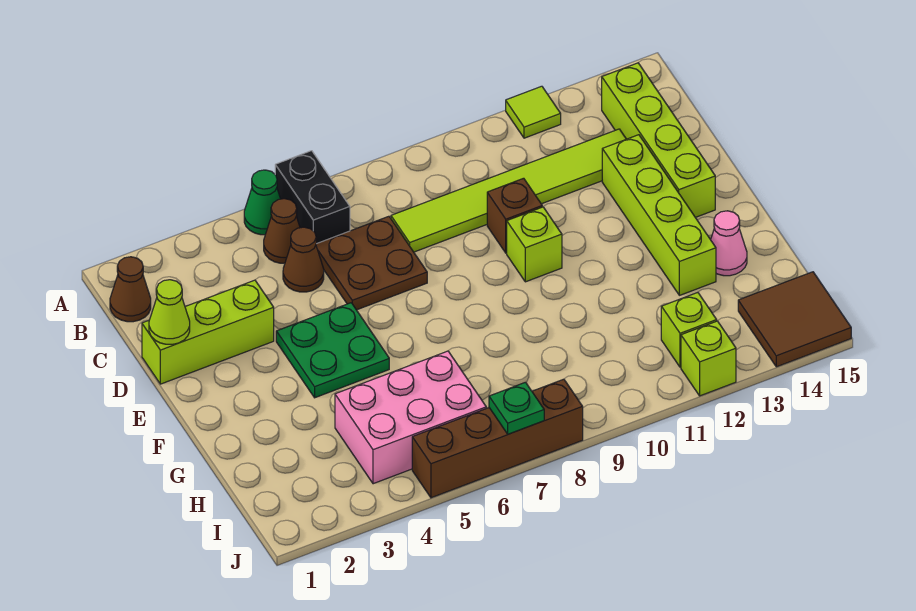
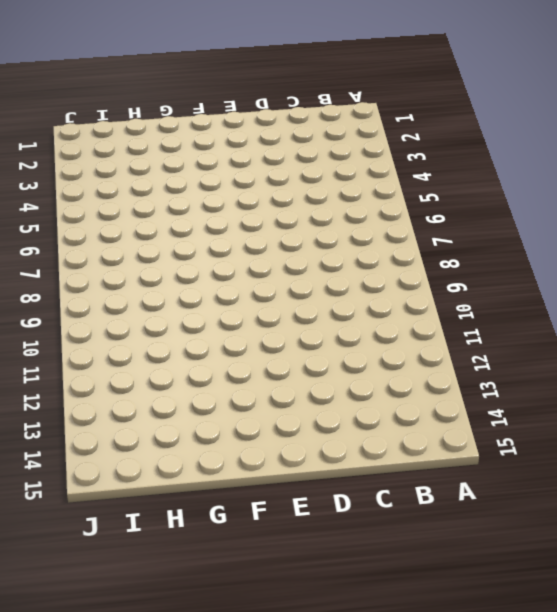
none -> green 1x1 cone [244,170,280,235]
none -> black 1x2 brick [275,151,350,244]
none -> lime 1x1 tile [506,86,561,138]

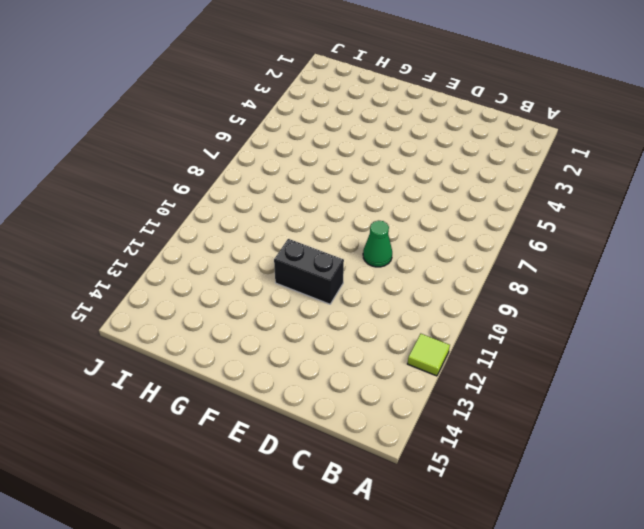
green 1x1 cone [363,221,392,267] -> green 1x1 cone moved to [244,170,280,235]
black 1x2 brick [274,239,344,304] -> black 1x2 brick moved to [275,151,350,244]
none -> brown 1x1 cone [110,257,151,322]
none -> brown 1x1 cone [264,199,300,263]
none -> lime 1x4 brick [602,63,715,218]

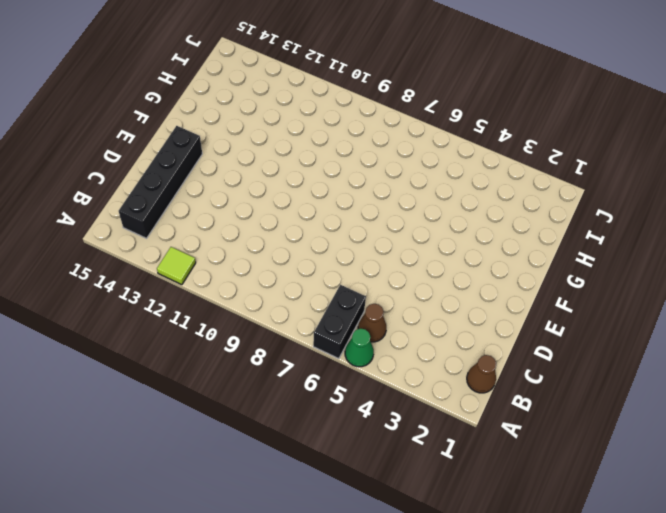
black 1x4 brick [119,126,202,238] -> lime 1x4 brick [602,63,715,218]
none -> brown 1x1 cone [283,227,324,292]
none -> brown 2x2 plate [316,216,427,310]
none -> lime 1x6 tile [391,129,626,252]

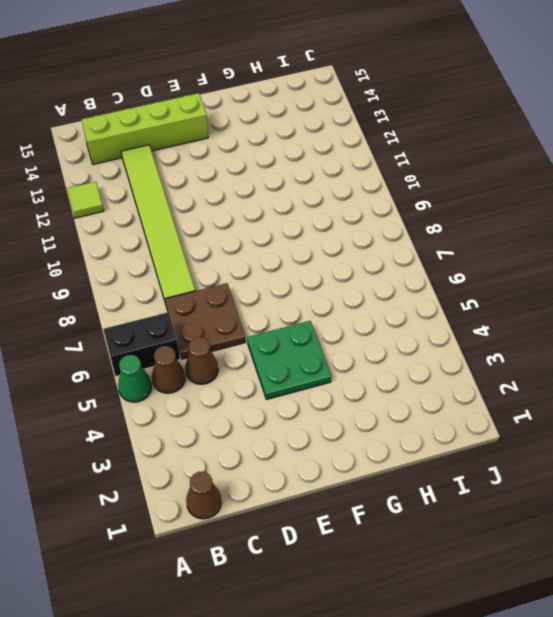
none -> lime 1x3 brick [142,280,274,384]
none -> brown 1x1 brick [487,178,542,253]
none -> lime 1x4 brick [602,135,716,295]

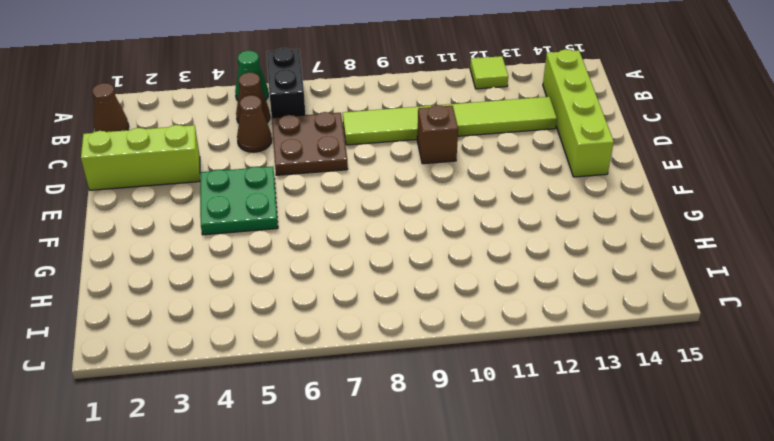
none -> lime 1x4 brick [602,135,716,295]
none -> lime 1x1 brick [507,207,562,282]
none -> pink 1x1 cone [711,211,747,276]

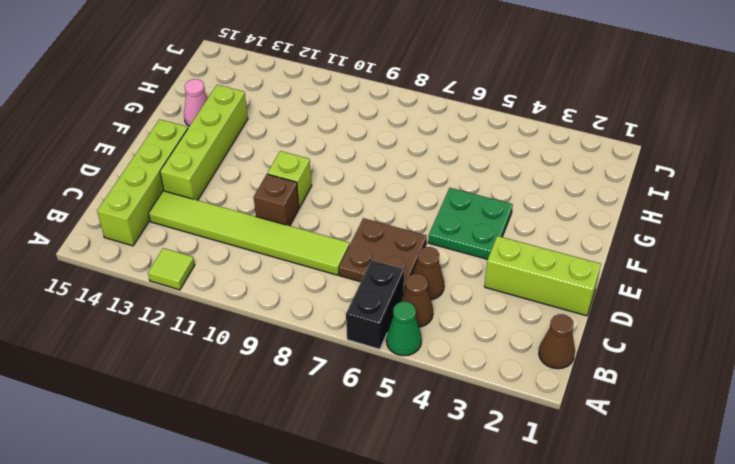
none -> pink 2x3 brick [335,351,486,484]
none -> lime 1x1 brick [661,292,717,367]
none -> brown 2x2 tile [738,272,851,367]

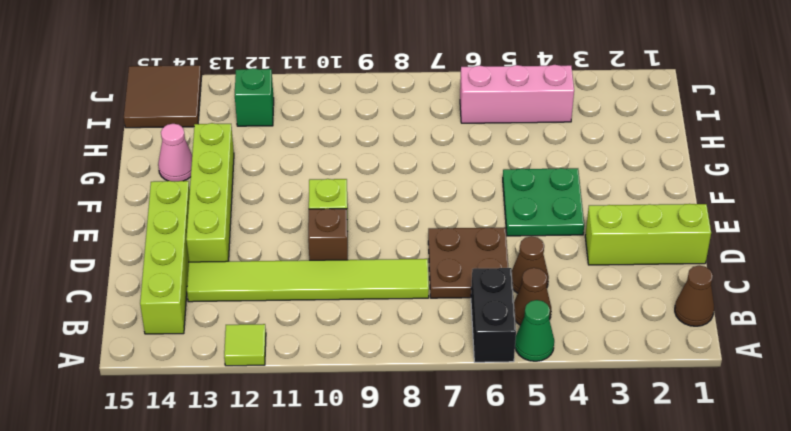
pink 1x3 brick [460,65,574,123] -> pink 2x3 brick [335,351,486,484]
green 1x1 brick [235,68,274,126] -> lime 1x1 brick [661,292,717,367]
none -> brown 1x4 brick [412,379,583,498]
none -> lime 1x1 brick [681,321,736,396]
none -> lime 1x1 cone [149,280,190,344]

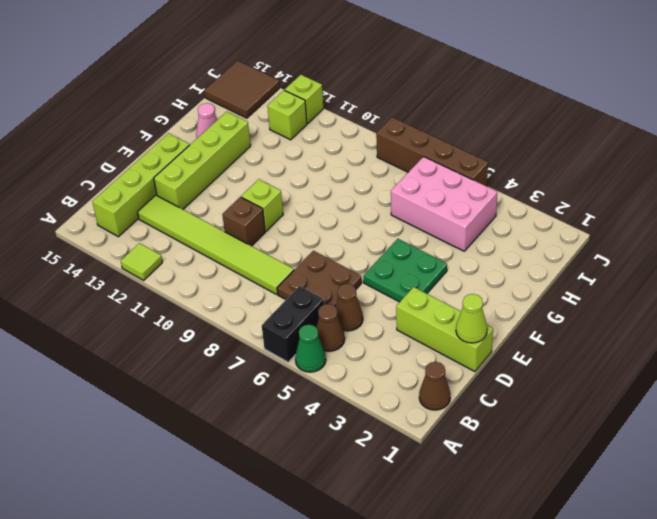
none -> green 1x1 plate [489,382,544,434]

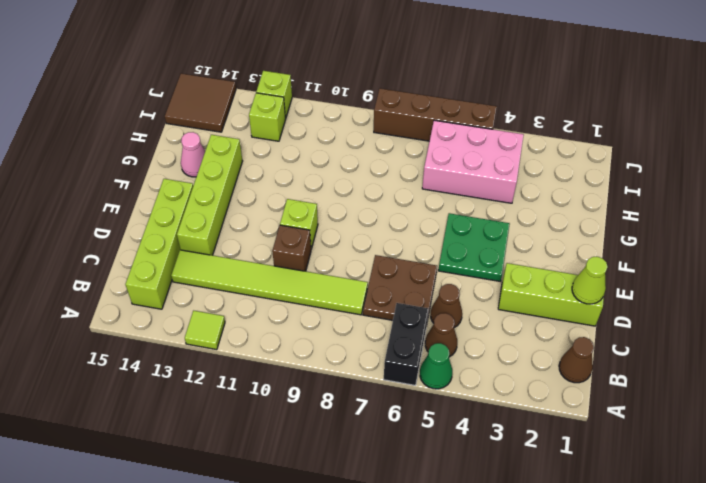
none -> green 1x1 plate [489,382,544,434]

